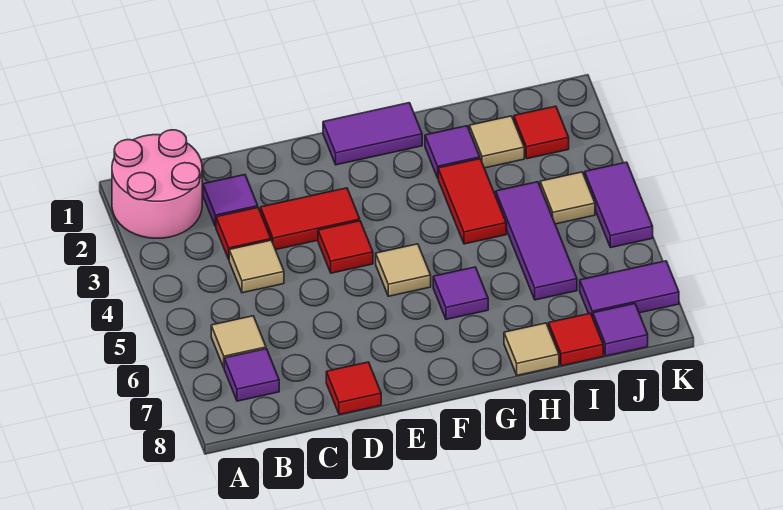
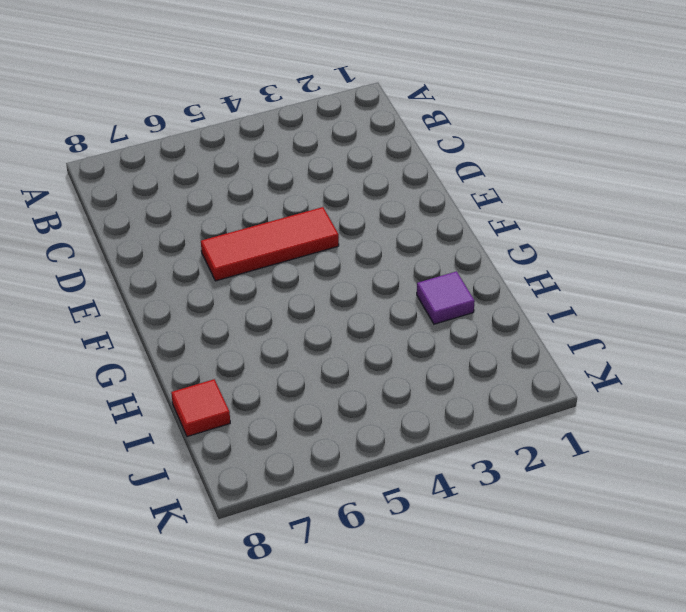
red 1x3 tile [201,207,339,281] -> red 1x1 tile [318,221,373,273]
none -> pink 2x2 round brick [112,130,202,238]
none -> tan 1x1 tile [211,316,266,367]
none -> purple 1x1 tile [224,349,279,401]

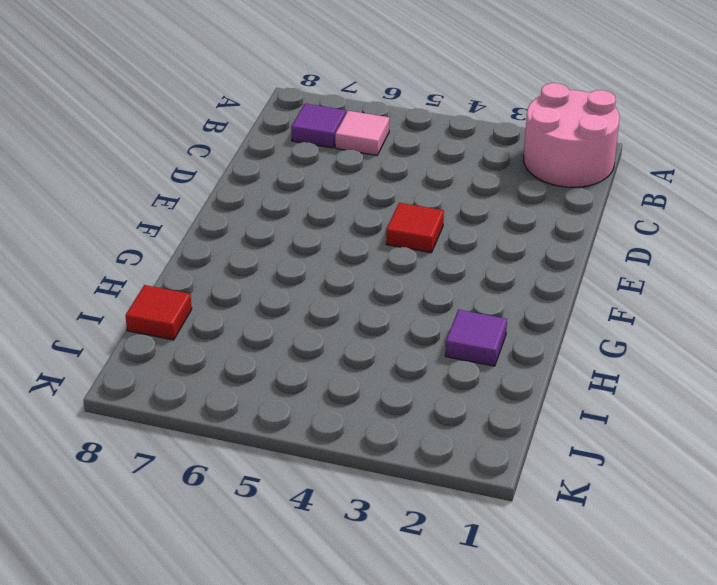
pink 1x1 tile [335,111,389,155] -> tan 1x1 tile [211,316,266,367]
none -> purple 1x1 tile [203,175,258,227]
none -> red 1x1 tile [216,208,271,259]
none -> tan 1x1 tile [229,240,284,293]

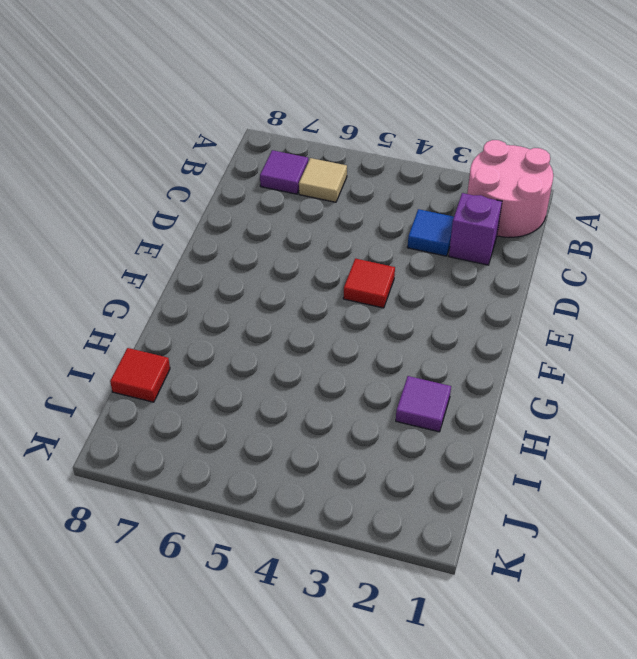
purple 1x1 brick [449,193,502,265] -> purple 1x1 tile [203,175,258,227]
blue 1x1 tile [407,209,454,256] -> red 1x1 tile [216,208,271,259]
none -> tan 1x1 tile [229,240,284,293]
none -> red 1x2 tile [261,188,360,250]
none -> red 1x1 tile [326,362,381,415]

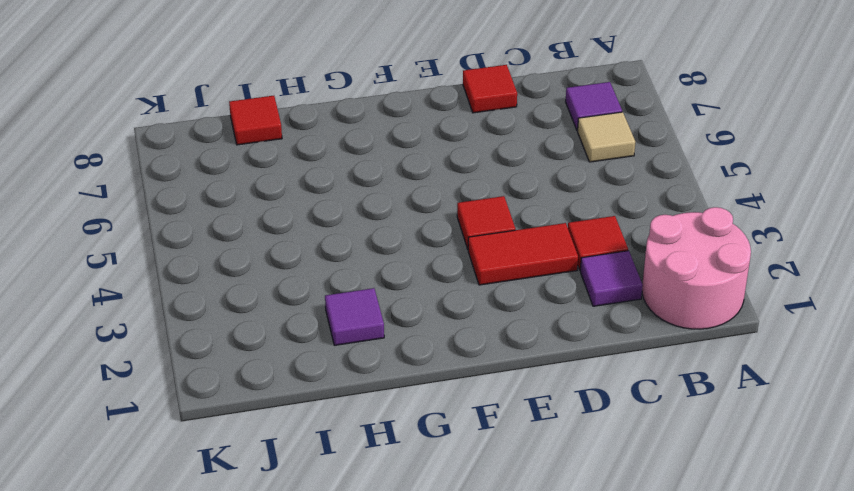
none -> tan 1x1 tile [229,240,284,293]
none -> purple 1x2 tile [323,103,422,165]
none -> tan 1x1 tile [376,244,431,296]

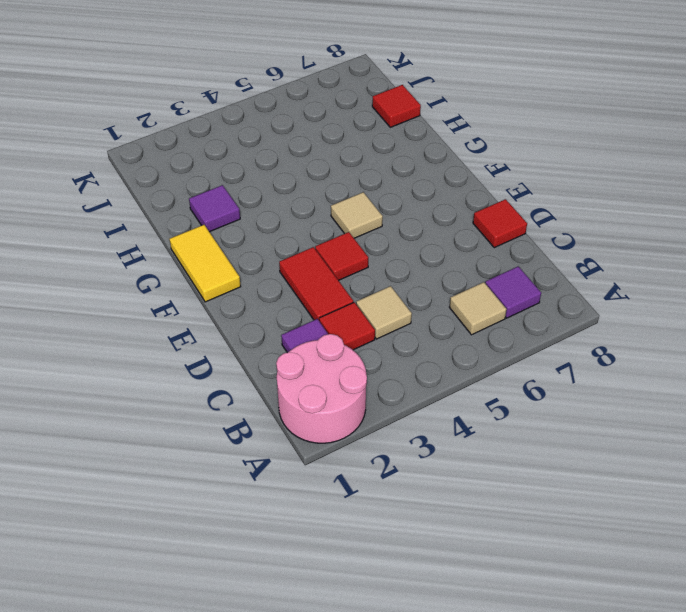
yellow 1x2 tile [170,225,241,302] -> purple 1x2 tile [323,103,422,165]
none -> purple 1x1 tile [433,267,488,319]
none -> red 1x2 tile [438,159,506,244]
none -> tan 1x1 tile [504,323,559,375]

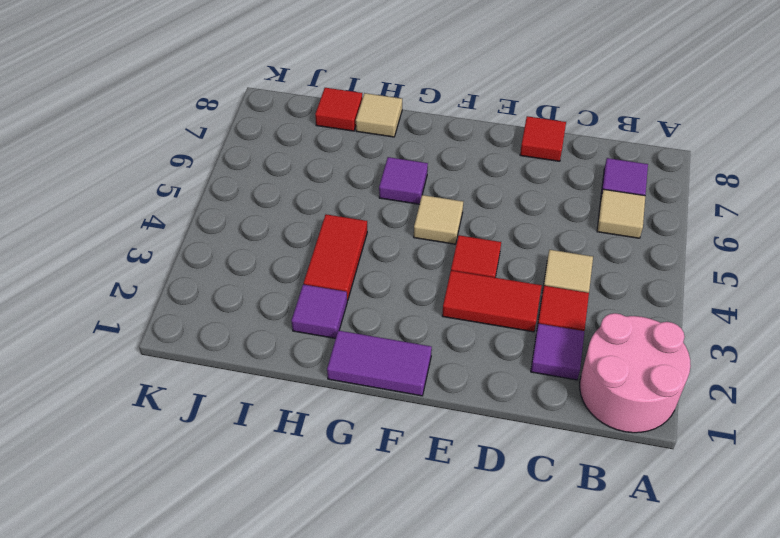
none -> tan 1x1 tile [469,116,524,168]
none -> purple 1x3 tile [496,182,577,300]
none -> red 1x1 tile [514,106,569,159]

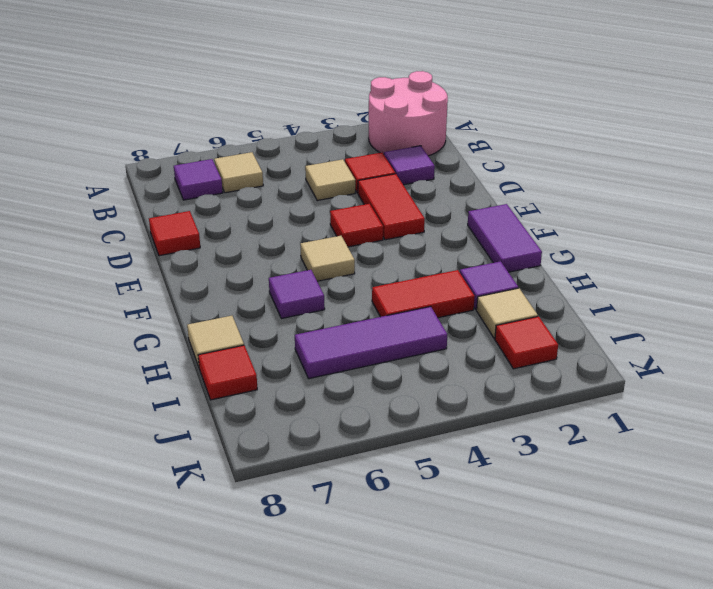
none -> tan 1x1 tile [540,172,595,224]
none -> purple 1x2 tile [580,261,679,317]
none -> purple 1x1 tile [593,304,648,356]

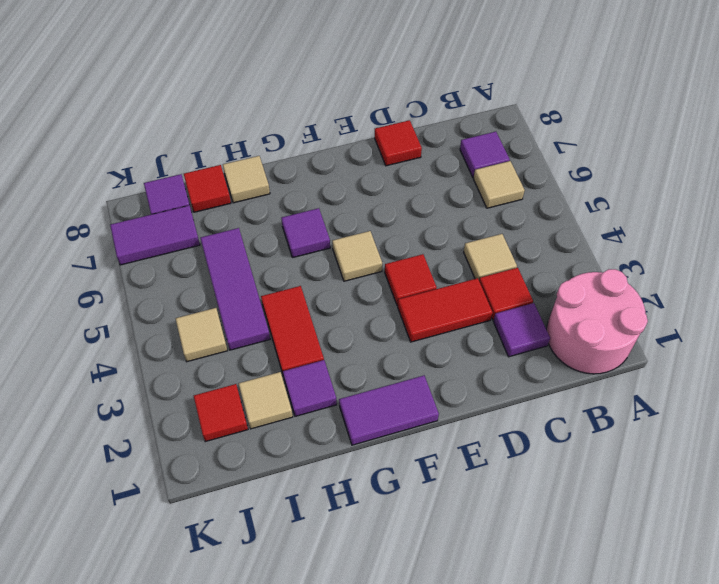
none -> purple 1x2 tile [585,162,653,248]

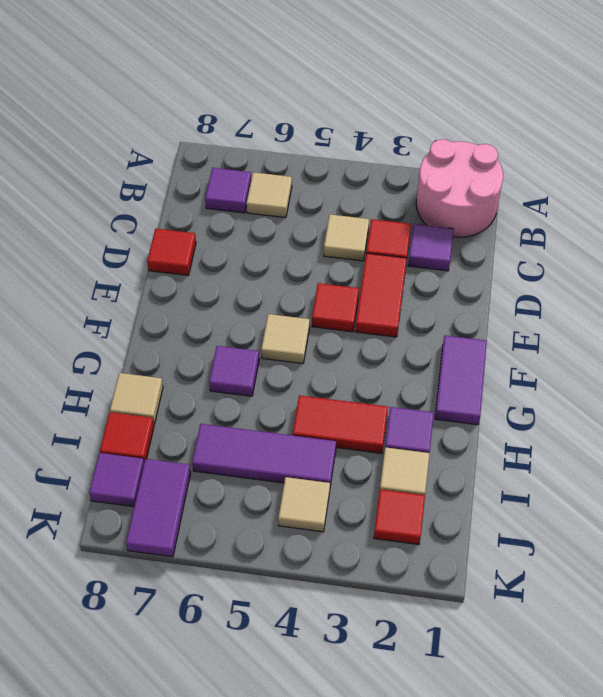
none -> purple 1x2 tile [585,162,653,248]

